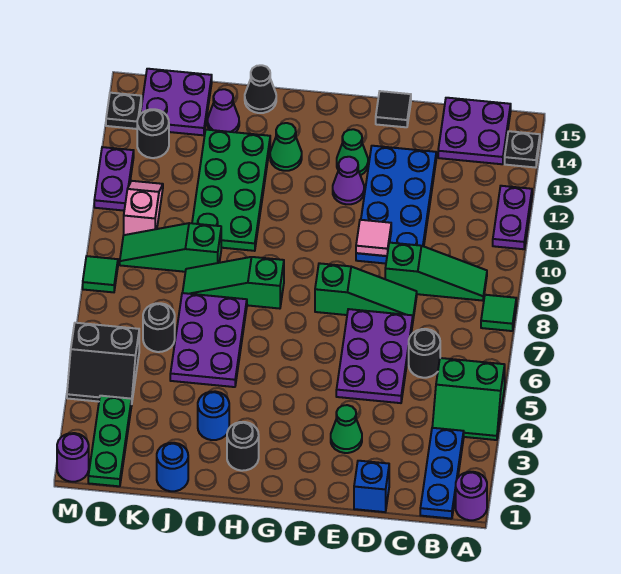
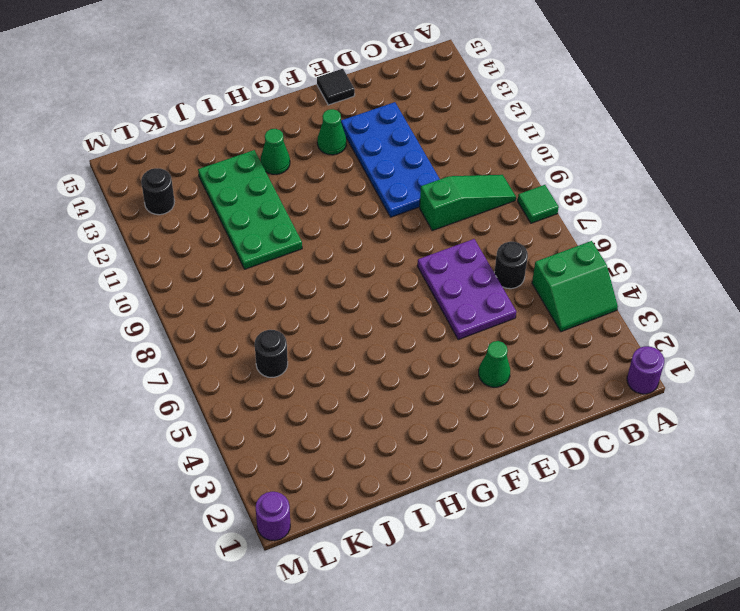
none -> purple 1x2 plate [493,186,532,249]
none -> black 1x1 plate [505,131,540,168]
none -> blue 1x3 plate [420,428,464,519]
none -> purple 2x2 plate [438,98,511,164]

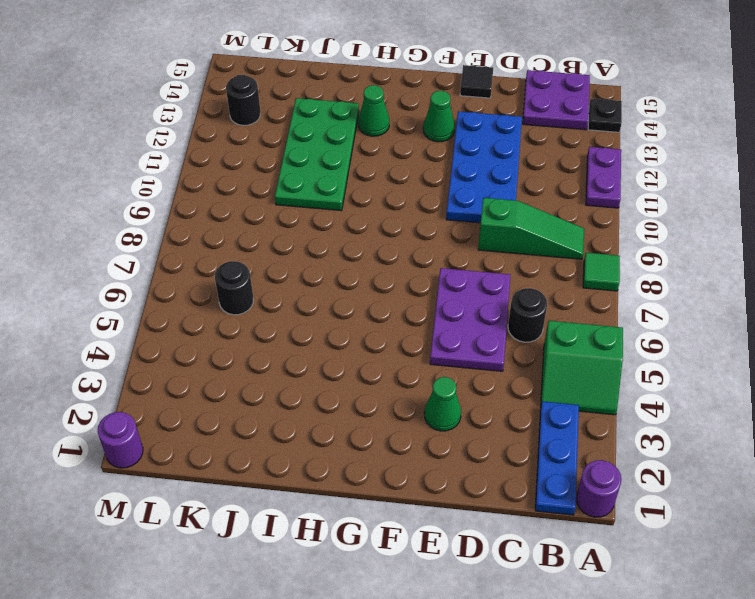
none -> blue 1x1 brick [354,461,389,512]
none -> green 1x3 slope [315,263,417,318]
none -> purple 1x1 cone [333,157,364,204]
none -> black 1x1 round brick [227,422,259,471]

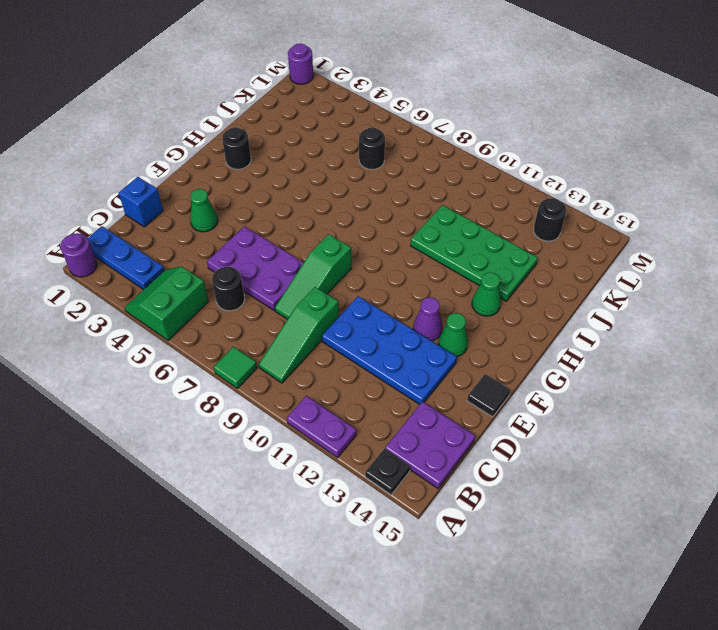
none -> green 1x3 slope [183,257,284,309]
none -> blue 1x1 round brick [198,391,229,440]
none -> purple 2x3 plate [170,293,247,387]
none -> black 1x1 cone [245,65,276,113]

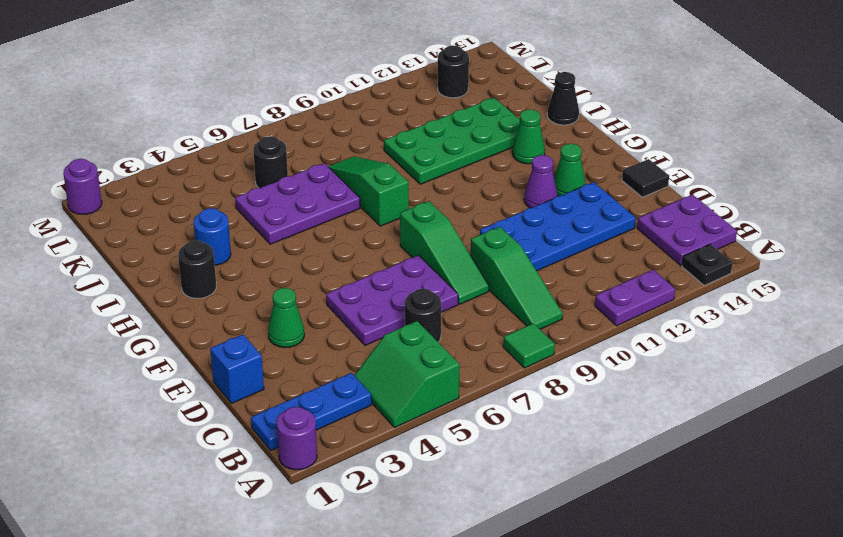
none -> blue 1x1 round brick [157,443,188,491]
none -> green 1x3 slope [120,223,221,272]
none -> purple 1x1 cone [208,89,239,132]
none -> purple 2x2 plate [141,69,212,135]

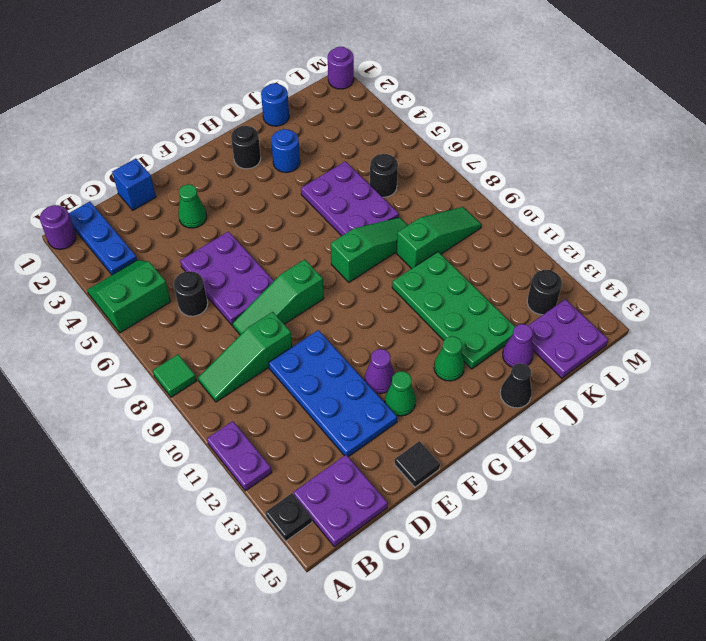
none -> green 1x3 plate [88,396,132,486]
none -> black 2x2 slope [67,323,139,402]
none -> pink 1x2 slope [124,181,163,235]
none -> green 1x1 tile [83,256,118,292]

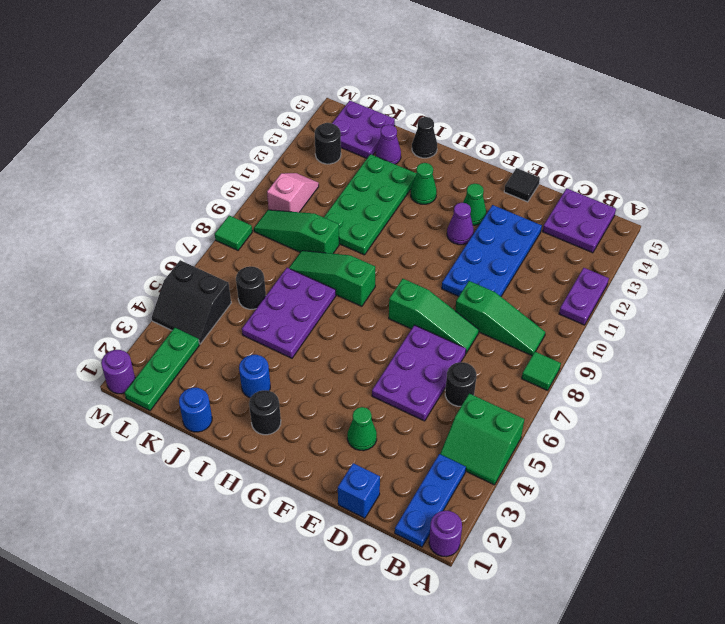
none -> black 1x1 plate [505,131,540,168]
none -> purple 1x2 plate [94,147,134,211]
none -> black 1x1 plate [106,93,141,129]
none -> pink 1x1 tile [356,220,391,256]

